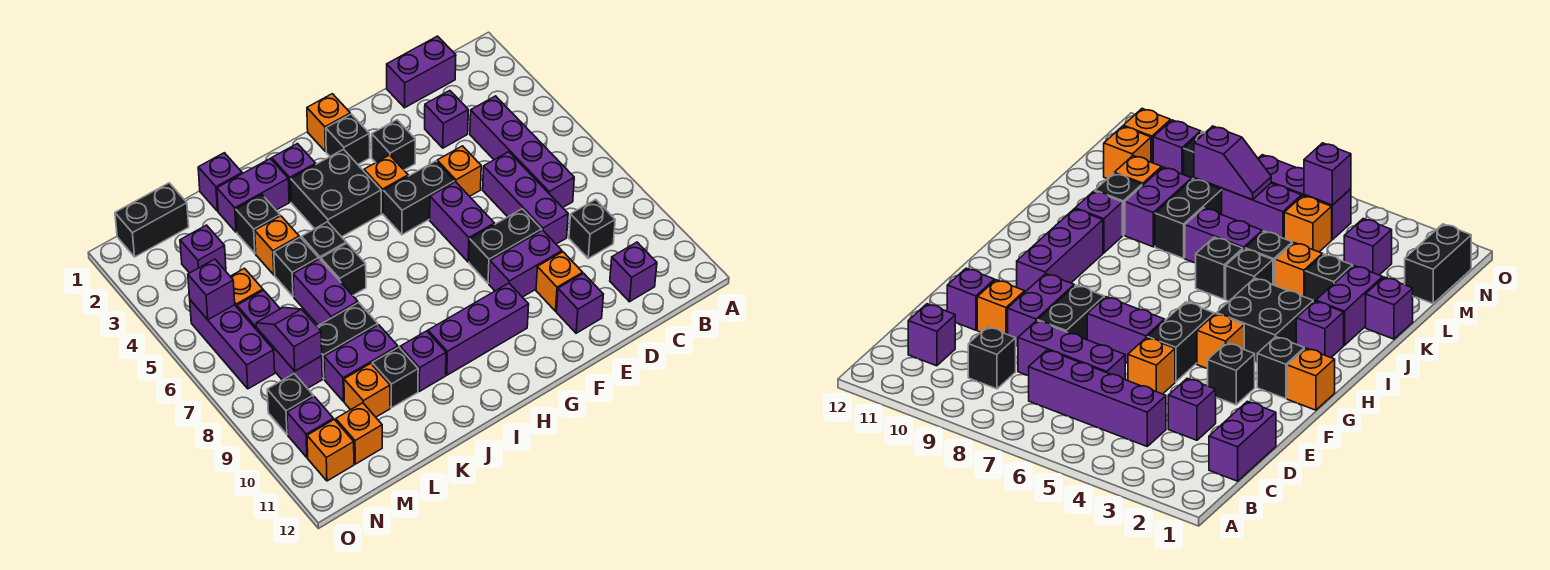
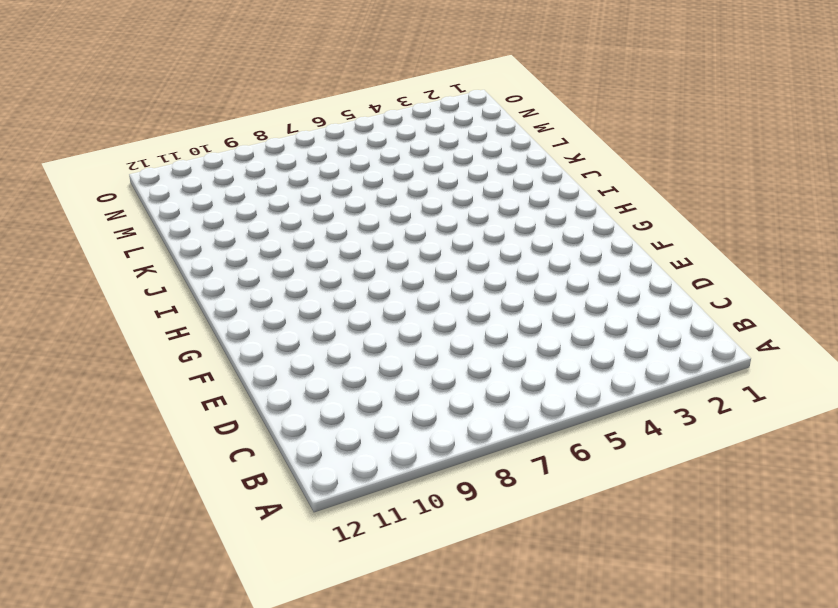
none -> purple 1x2 brick [387,36,456,108]
none -> purple 1x4 brick [470,96,574,208]
none -> black 1x1 brick [569,199,615,258]
none -> purple 1x1 brick [610,242,657,302]

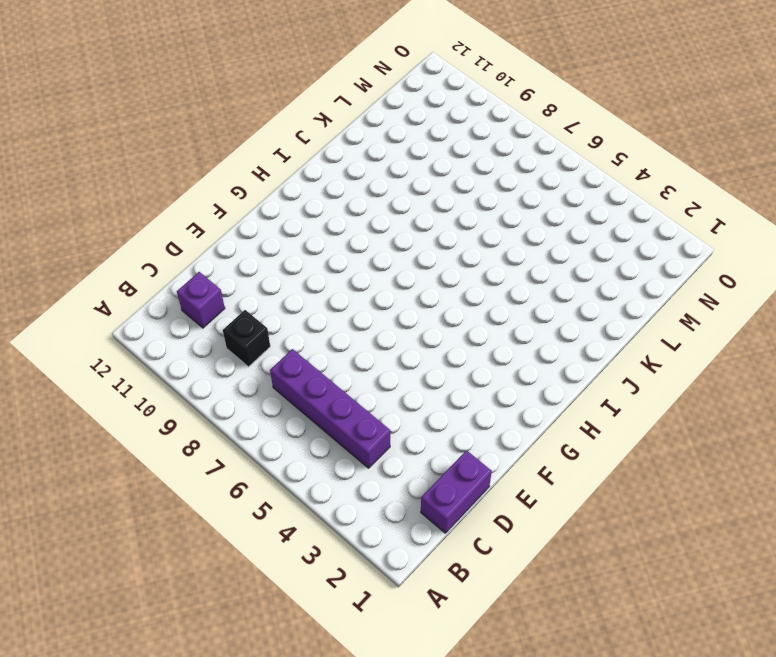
none -> purple 1x1 brick [425,91,468,148]
none -> purple 1x3 brick [483,152,568,244]
none -> orange 1x1 brick [437,146,481,196]
none -> black 1x2 brick [469,209,542,284]

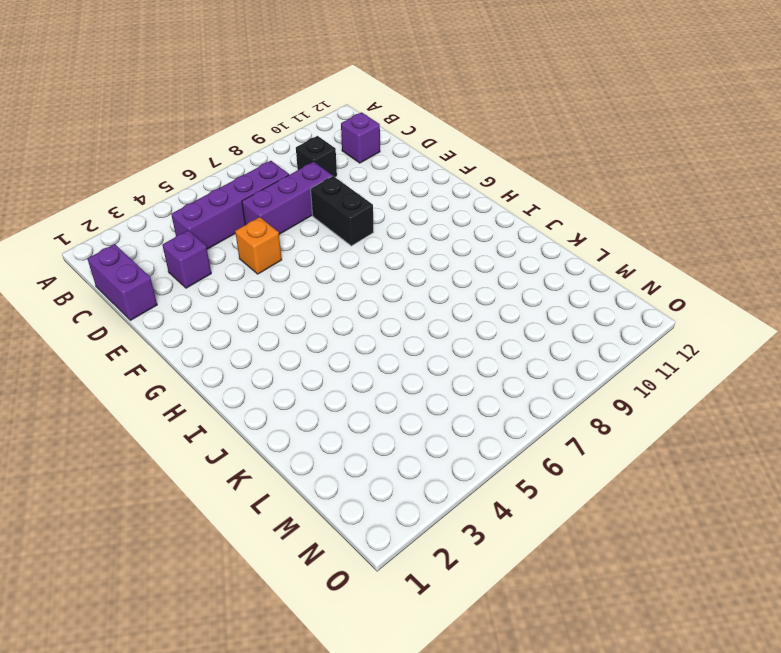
none -> purple 1x2 brick [489,230,562,297]
none -> orange 1x1 brick [536,252,583,311]
none -> purple 1x1 brick [557,273,603,333]
none -> black 1x1 brick [372,120,415,170]

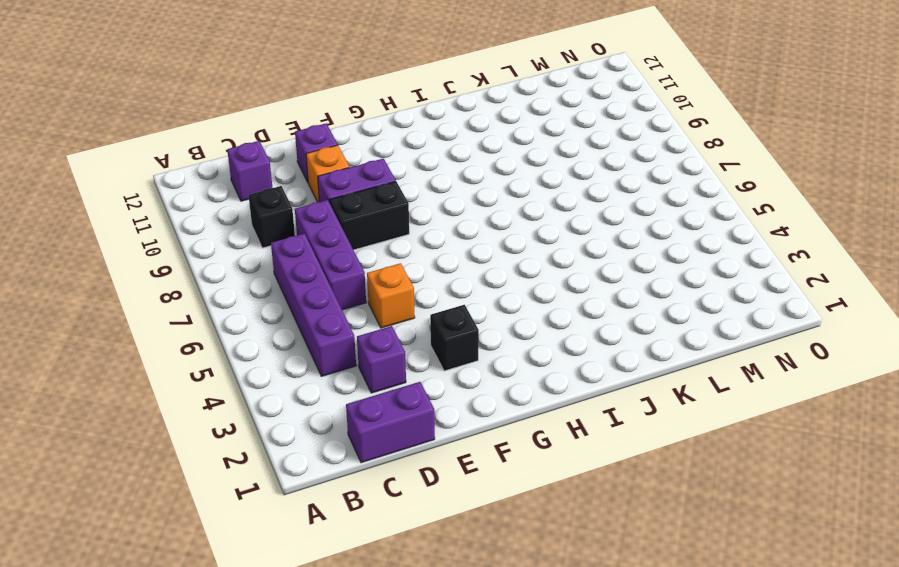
none -> black 1x2 brick [383,161,455,235]
none -> purple 1x2 brick [430,182,495,262]
none -> orange 1x1 brick [307,94,350,152]
none -> black 1x1 brick [326,114,370,164]

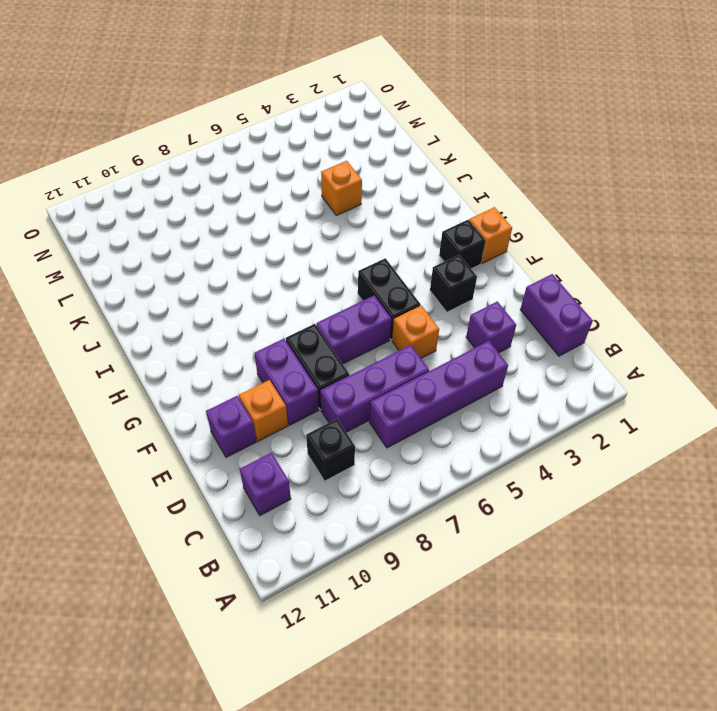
none -> orange 1x1 brick [364,155,408,213]
none -> purple 1x3 brick [428,283,529,375]
none -> black 2x2 brick [291,149,381,237]
none -> purple 1x1 brick [272,144,316,202]

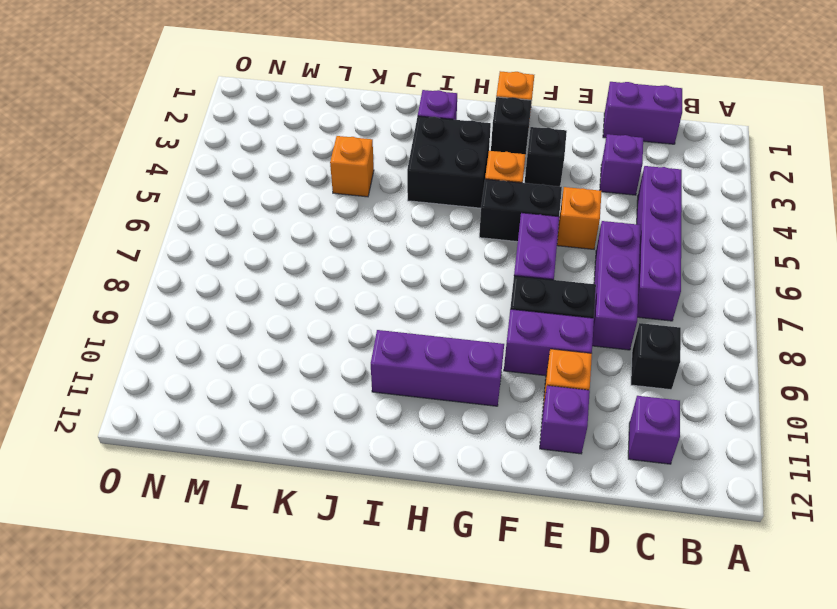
none -> purple 1x2 brick [217,159,289,232]
none -> black 1x1 brick [302,222,346,260]
none -> black 1x1 brick [321,243,366,295]
none -> purple 1x1 brick [400,331,446,391]

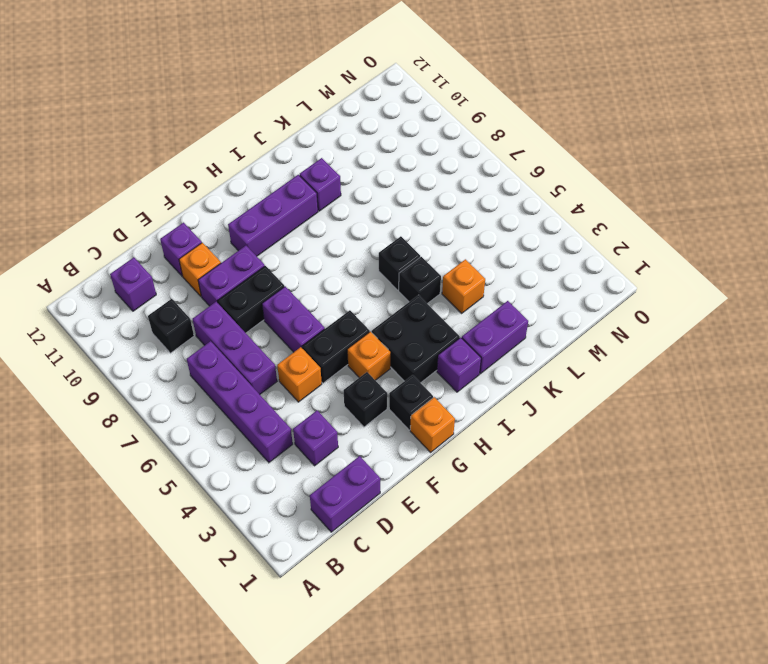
none -> purple 1x1 brick [198,153,242,211]
none -> black 1x1 brick [236,195,280,253]
none -> black 1x1 brick [274,237,319,297]
none -> purple 1x2 brick [293,259,358,326]

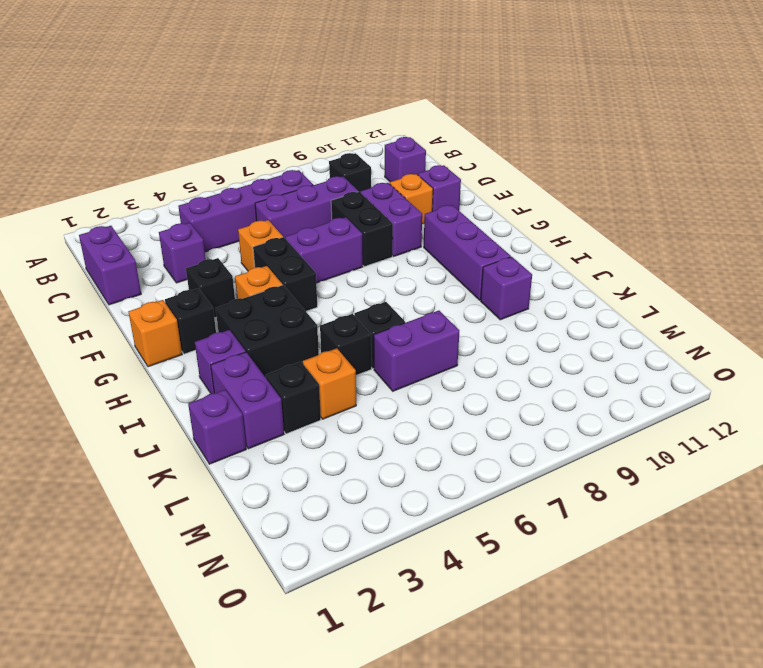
none -> black 1x1 brick [274,237,319,297]
none -> black 1x2 brick [317,303,378,379]
none -> purple 1x2 brick [324,325,398,402]
none -> black 1x1 brick [372,347,418,408]

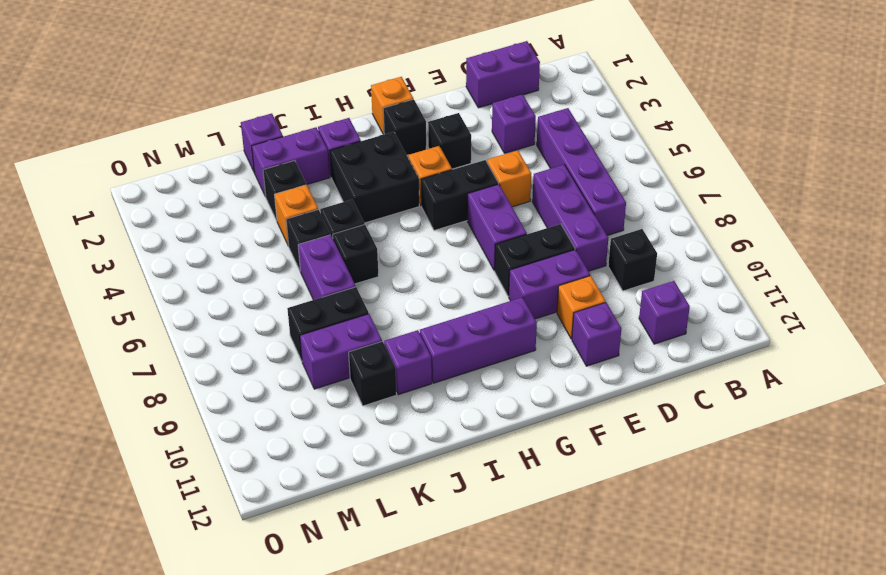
none -> orange 1x1 brick [344,364,390,417]
none -> black 1x2 brick [115,183,189,257]
none -> purple 1x1 brick [180,225,226,273]
none -> orange 1x1 brick [230,268,263,307]

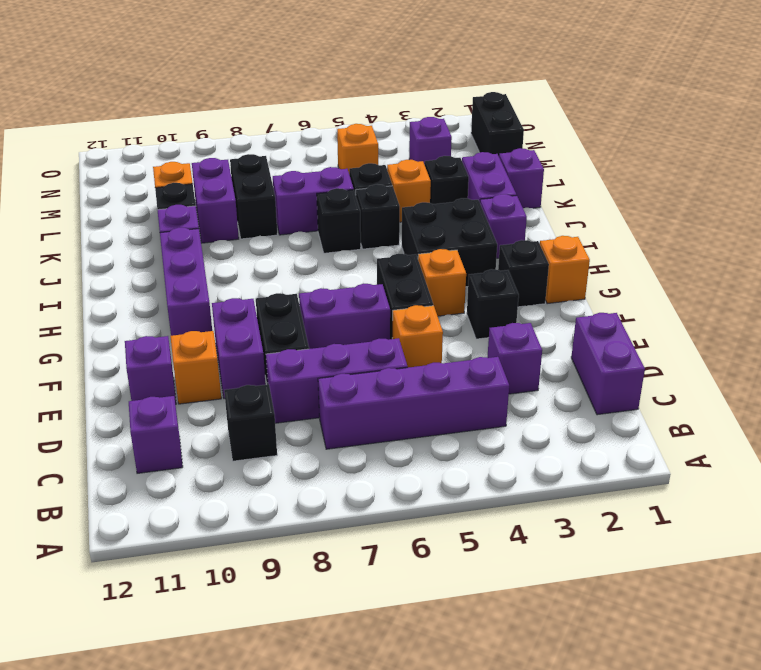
none -> purple 1x3 brick [237,290,322,388]
none -> orange 1x1 brick [336,403,382,464]
none -> purple 1x3 brick [190,300,275,389]
none -> black 1x1 brick [267,374,313,434]

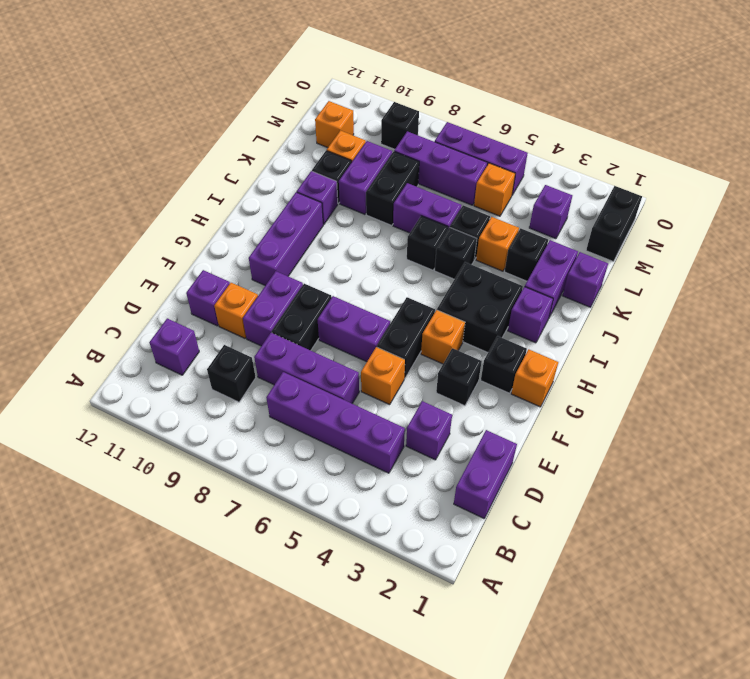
none -> purple 1x1 brick [287,397,333,458]
none -> orange 1x1 brick [307,420,354,481]
none -> purple 1x2 slope [256,307,322,371]
none -> purple 1x1 brick [188,259,235,320]

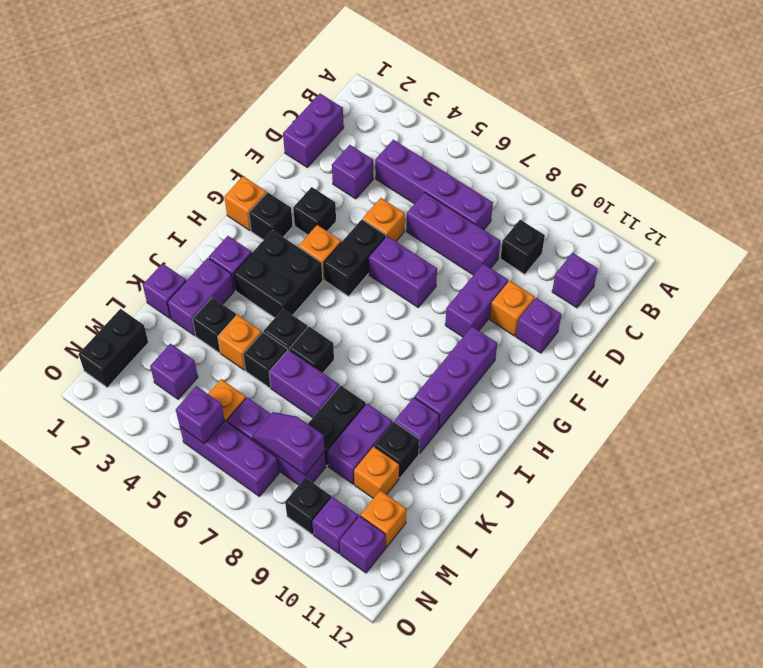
purple 1x1 brick [340,516,386,573] -> orange 1x1 brick [307,420,354,481]
none -> black 1x2 brick [469,209,542,284]

